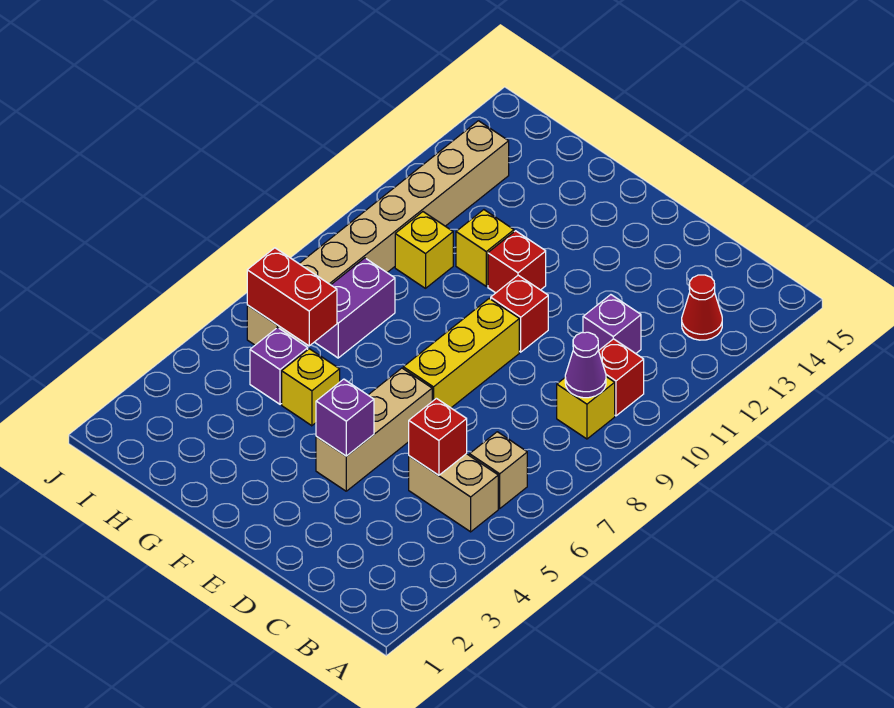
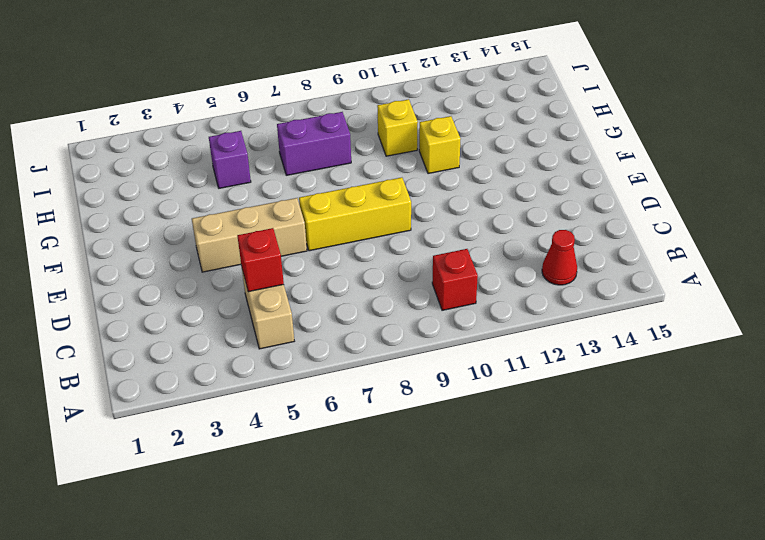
none -> tan 1x1 brick [470,432,527,508]
none -> yellow 1x1 brick [557,377,615,439]
none -> purple 1x1 brick [583,295,641,354]

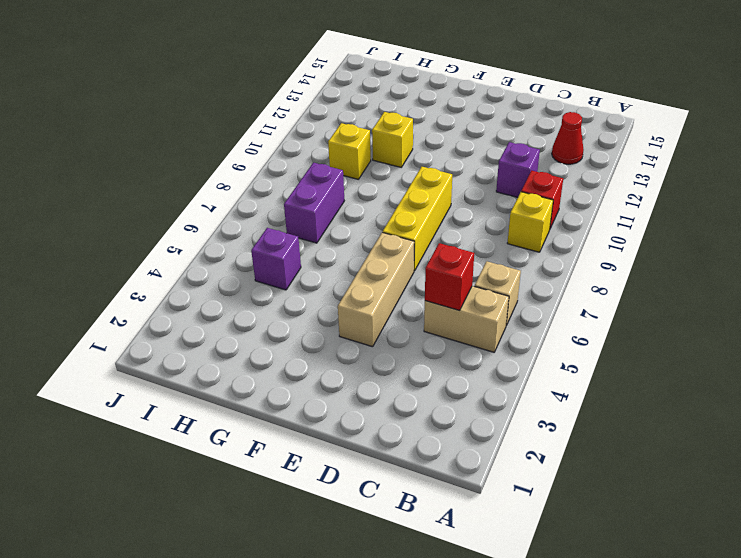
none -> red 1x1 brick [491,275,548,352]
none -> red 1x1 brick [488,231,546,293]
none -> yellow 1x1 brick [282,349,340,426]

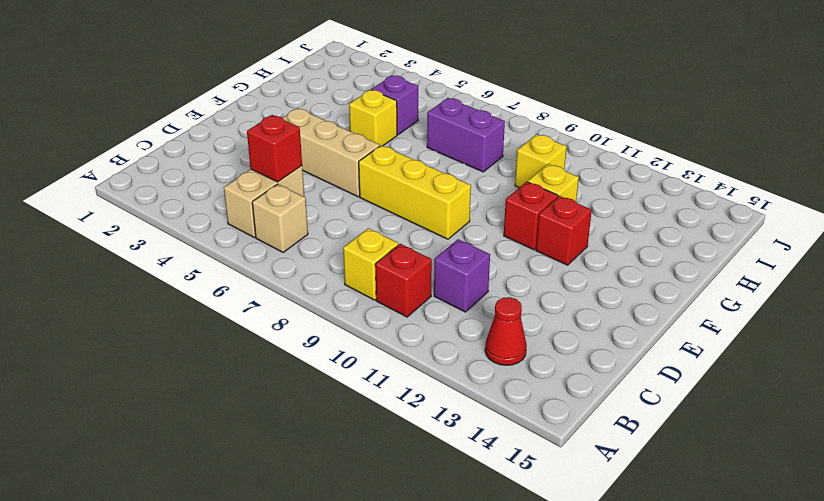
red 1x1 brick [536,196,592,265] -> red 1x1 brick moved to [491,275,548,352]
none -> tan 1x8 brick [247,121,509,345]
none -> purple 1x1 cone [565,332,606,398]
none -> purple 1x1 brick [316,379,374,456]

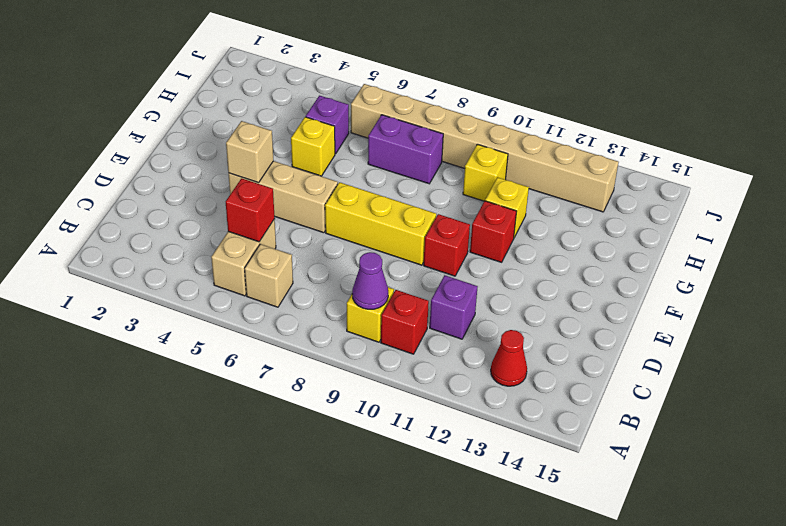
tan 1x1 brick [226,121,273,183] -> purple 1x1 brick [316,379,374,456]
none -> red 1x2 brick [247,248,337,346]

